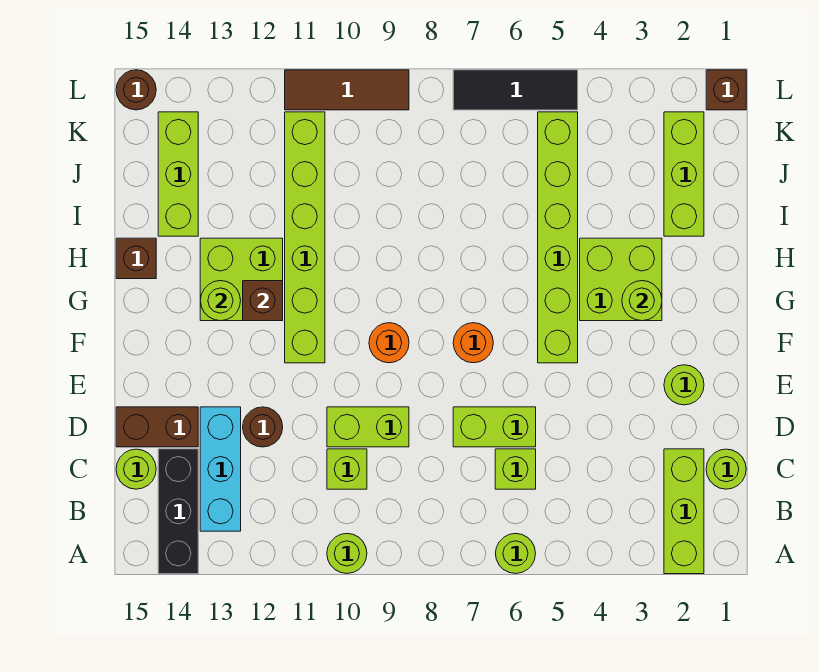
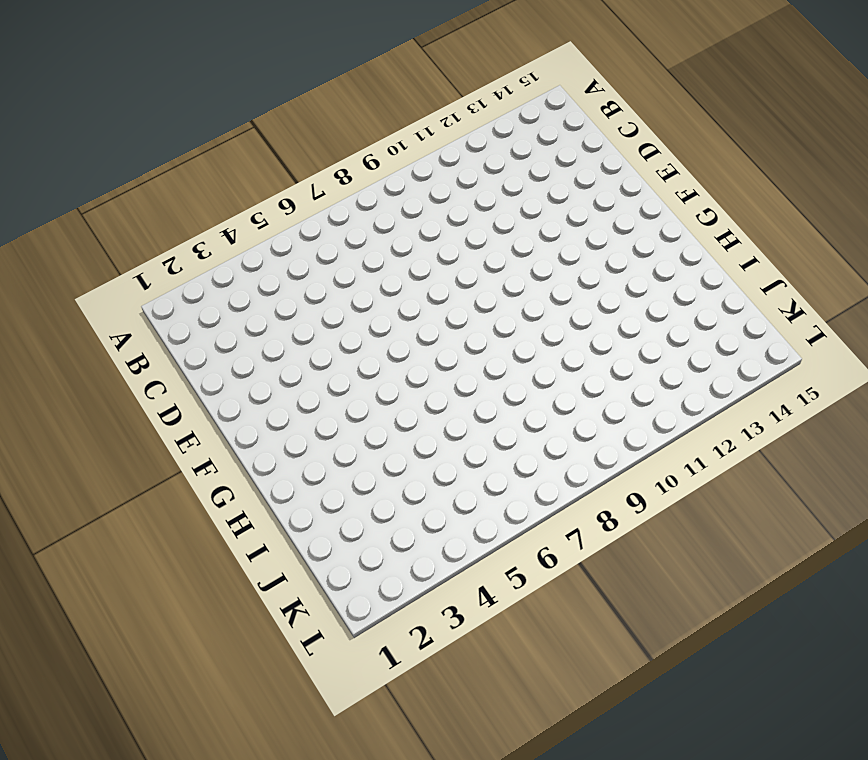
none -> lime 1x3 brick [664,449,704,574]
none -> lime 1x1 round brick [496,533,536,574]
none -> lime 1x1 round brick [327,534,367,573]
none -> black 1x3 brick [158,449,198,574]

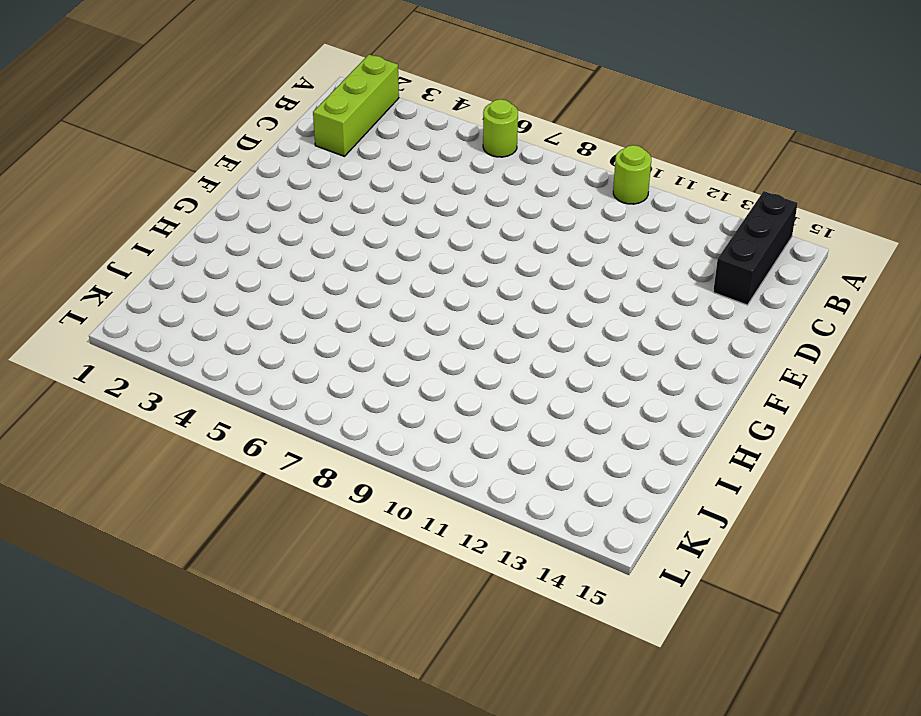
none -> cyan 1x3 brick [200,407,241,531]
none -> lime 1x1 round brick [706,449,746,489]
none -> lime 1x1 brick [495,449,536,489]
none -> lime 1x1 brick [327,449,367,489]

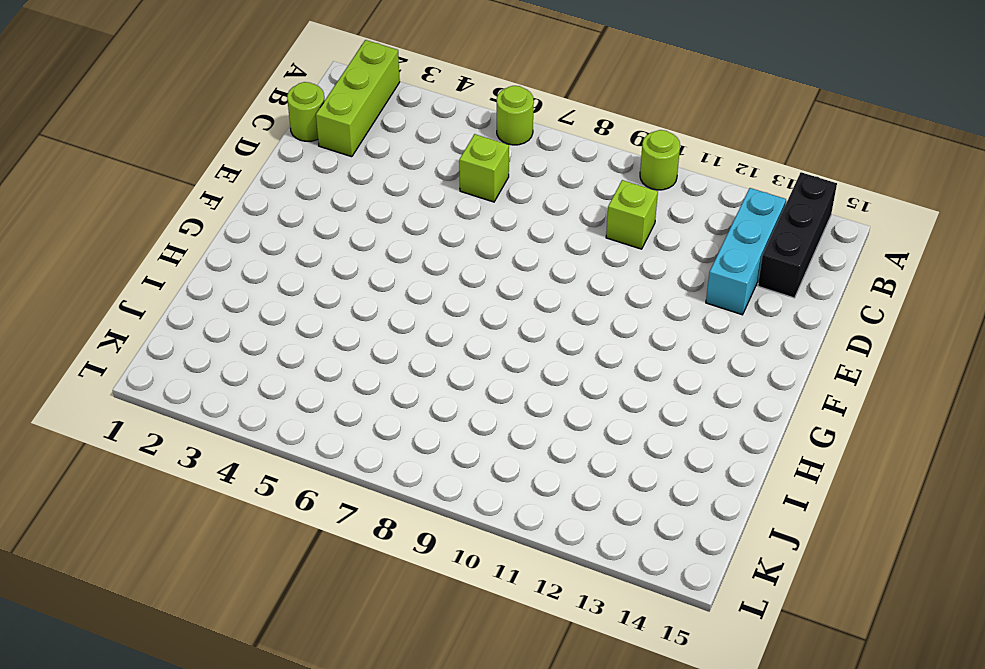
none -> lime 1x1 round brick [116,449,156,489]
none -> lime 1x2 brick [453,407,536,447]
none -> lime 1x2 brick [327,407,409,447]
none -> brown 1x1 round brick [243,407,283,447]

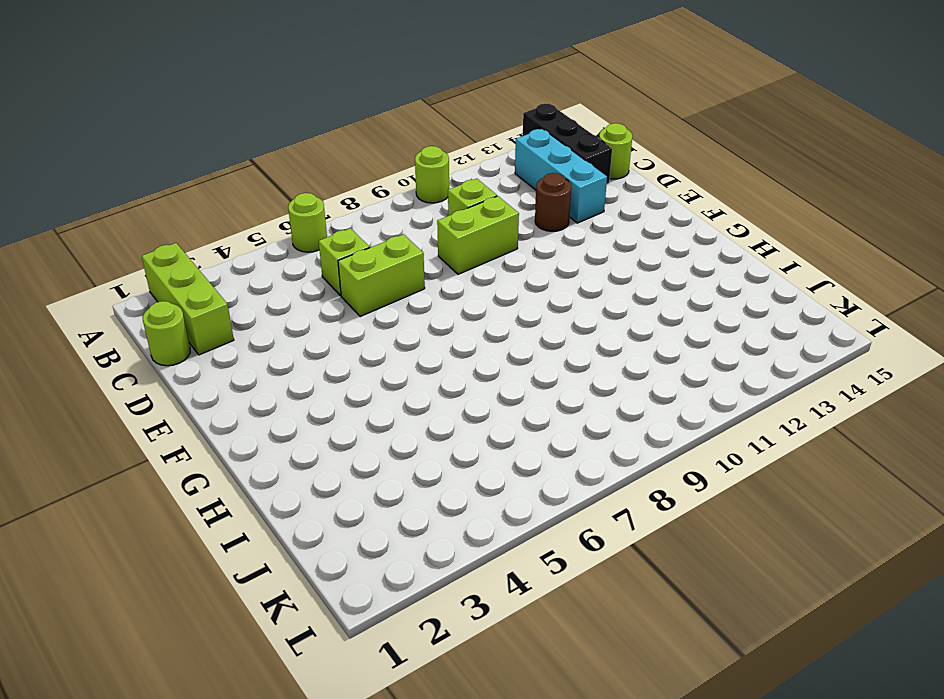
none -> brown 1x2 brick [116,407,198,447]
none -> lime 1x1 round brick [664,365,704,405]
none -> lime 1x6 brick [538,112,578,363]
none -> orange 1x1 round brick [453,323,493,363]

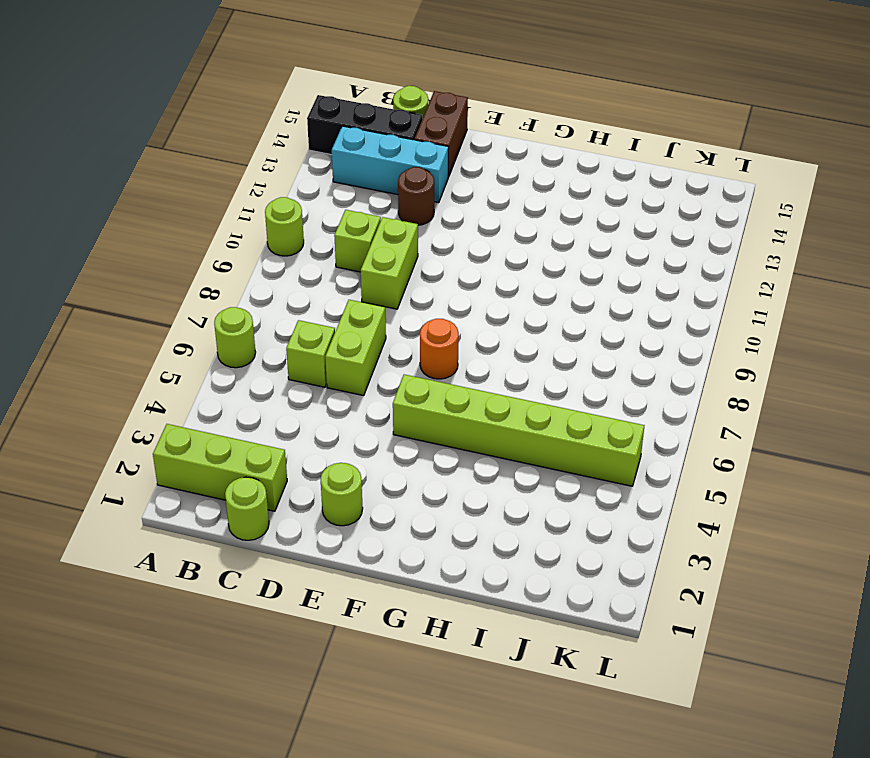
none -> orange 1x1 round brick [369,323,409,363]
none -> lime 1x6 brick [285,112,325,363]
none -> lime 2x2 brick [580,238,662,321]
none -> lime 2x2 brick [200,238,283,321]

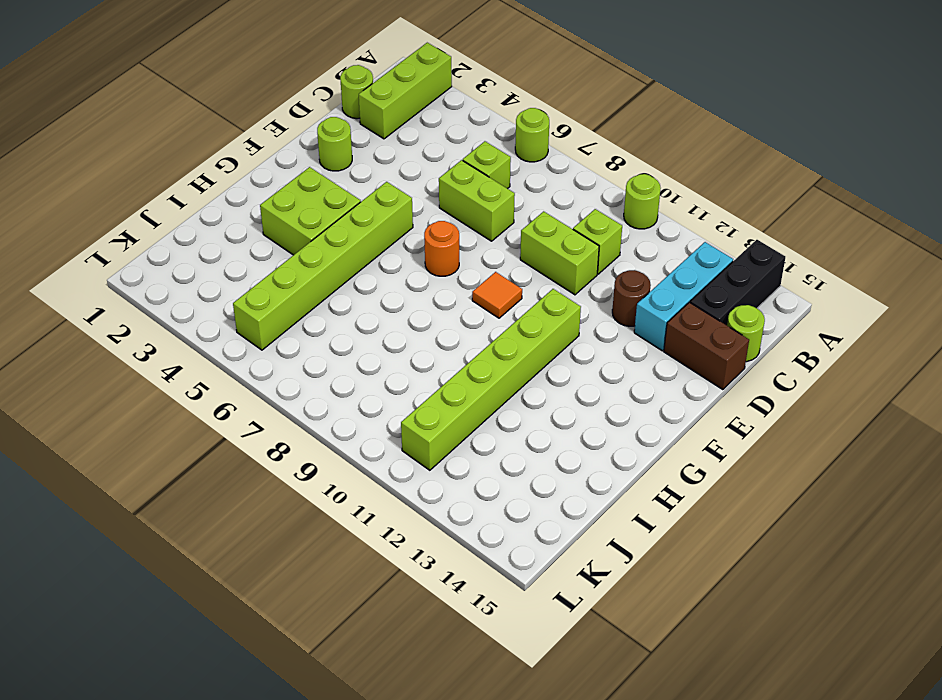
orange 1x1 tile [472,272,522,318] -> orange 1x1 round brick [369,323,409,363]
none -> lime 2x2 brick [200,238,283,321]
none -> brown 1x1 brick [116,238,156,279]
none -> lime 1x3 brick [664,112,704,236]
none -> lime 1x3 brick [158,112,198,236]

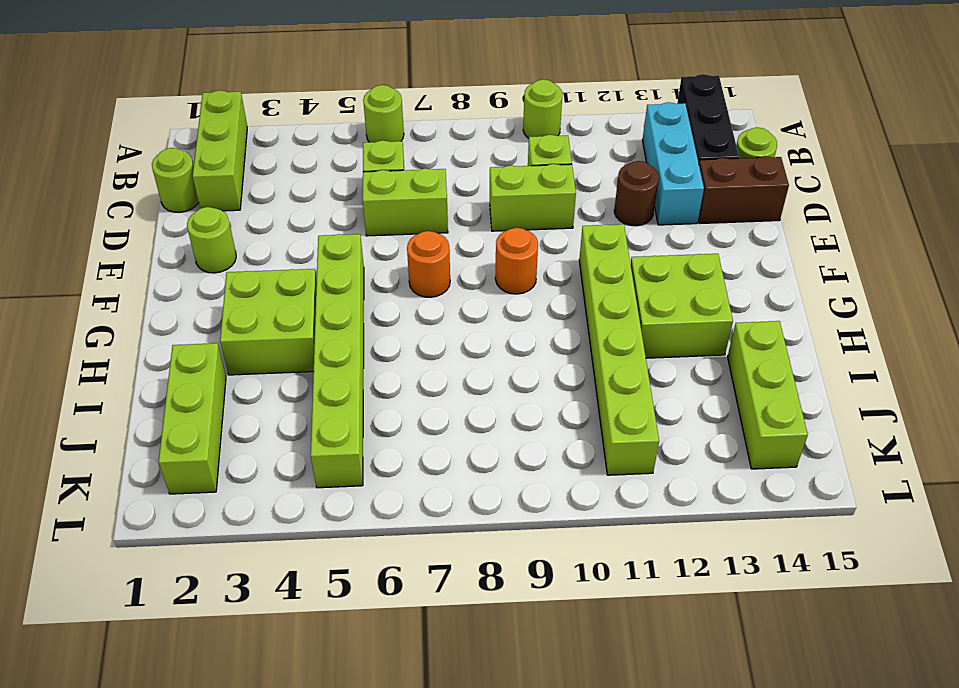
none -> brown 1x1 brick [116,238,156,279]
none -> brown 1x1 brick [706,70,746,110]
none -> black 1x3 tile [453,70,578,110]
none -> brown 1x3 tile [285,70,409,110]

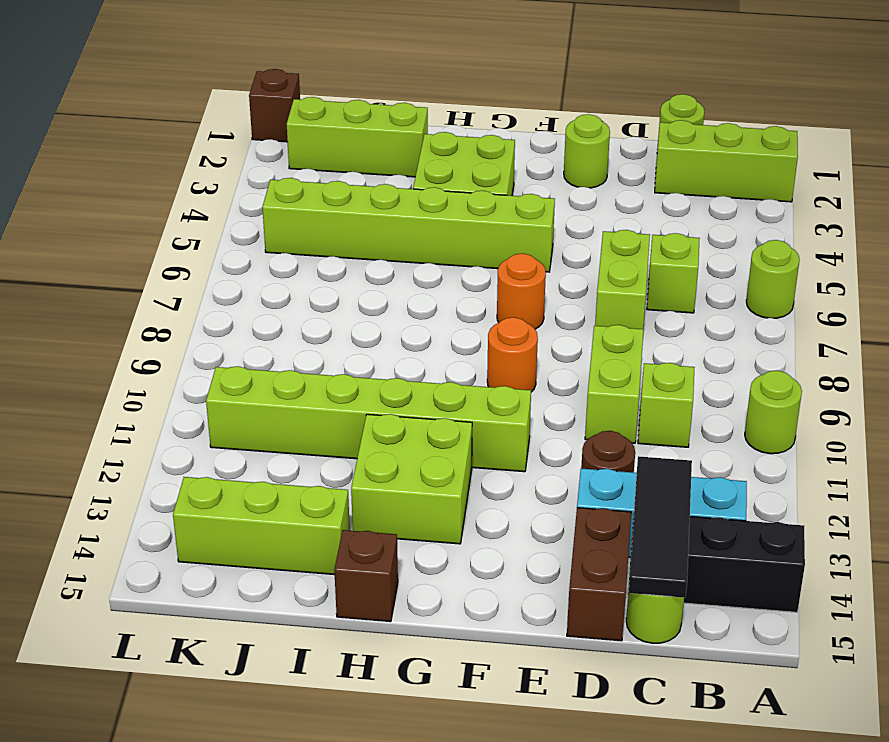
black 1x3 tile [629,456,692,598] -> black 1x3 tile moved to [453,70,578,110]
none -> brown 1x3 tile [285,70,409,110]
none -> brown 1x1 round brick [116,70,156,110]
none -> lime 1x1 round brick [622,281,662,321]
none -> brown 1x1 brick [243,281,283,321]

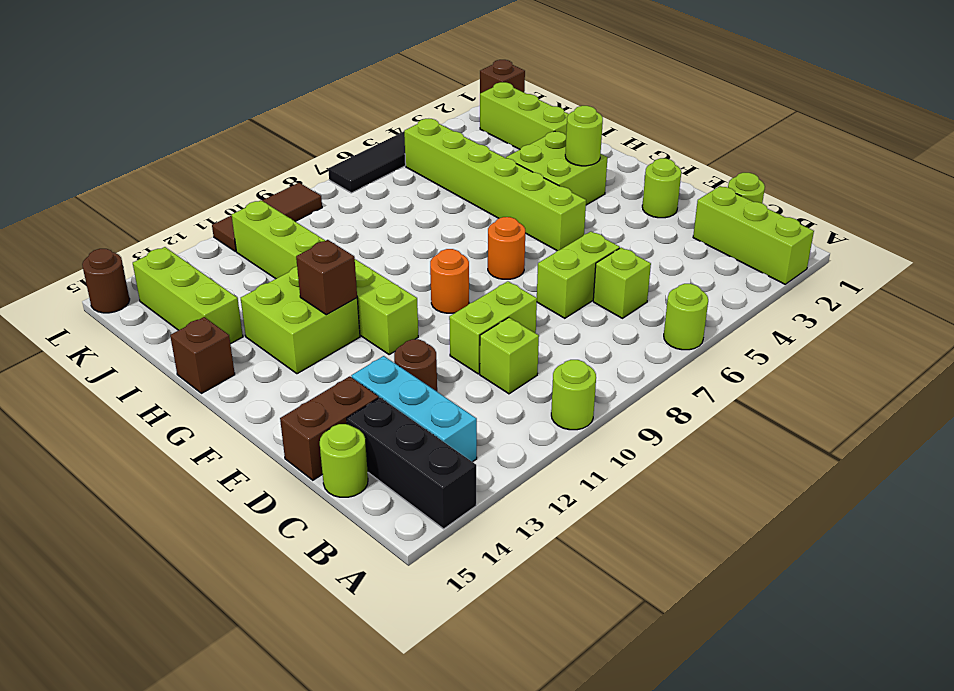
none -> lime 1x1 round brick [200,281,241,321]

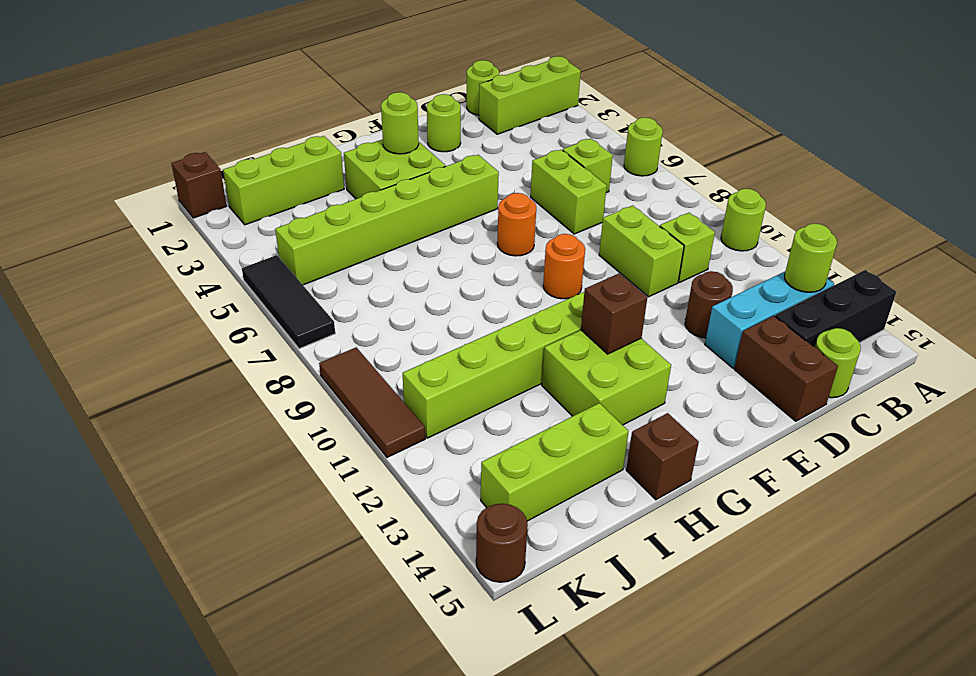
lime 1x1 round brick [785,224,837,292] -> lime 1x1 round brick moved to [200,281,241,321]

